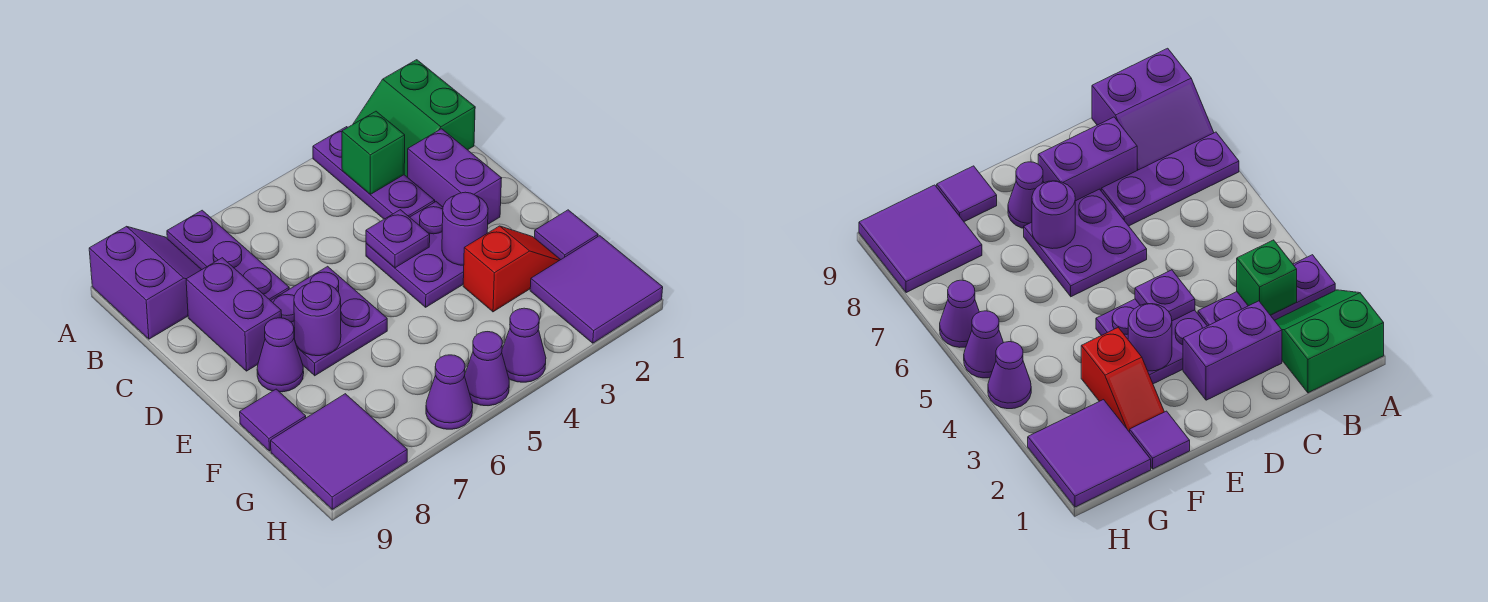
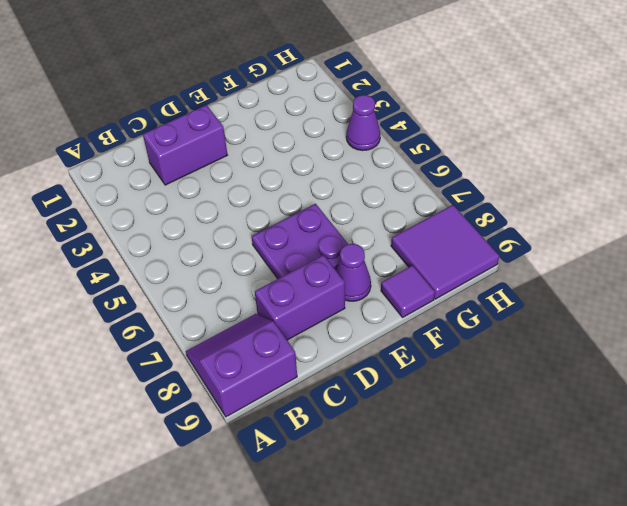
none -> green 2x2 slope [353,60,475,177]
none -> purple 1x3 plate [313,127,435,219]
none -> purple 1x3 plate [167,210,289,301]

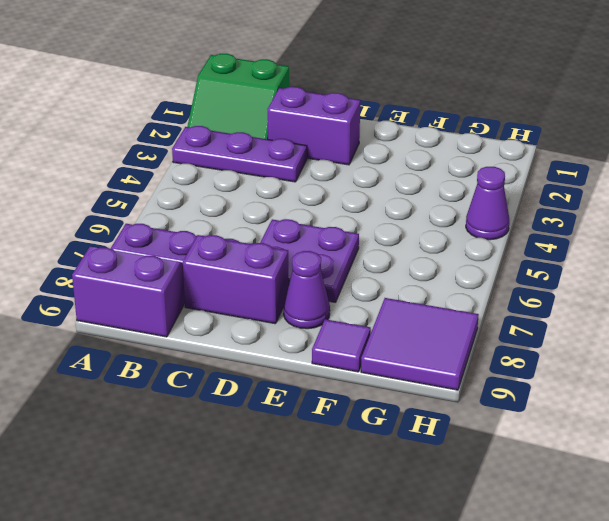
none -> purple 2x2 plate [366,202,464,307]
none -> purple 1x1 tile [534,210,598,260]
none -> red 1x2 slope [463,226,560,312]

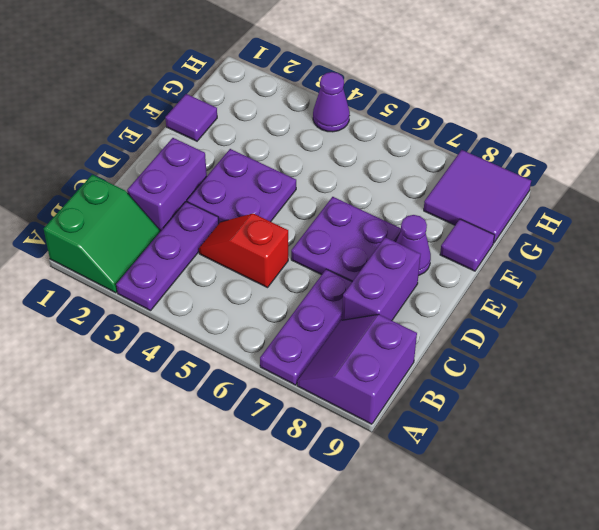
red 1x2 slope [199,214,288,288] -> red 1x2 slope moved to [463,226,560,312]
none -> purple 2x2 tile [530,236,663,343]
none -> purple 1x1 cone [465,332,509,406]
none -> purple 1x1 cone [426,355,473,429]

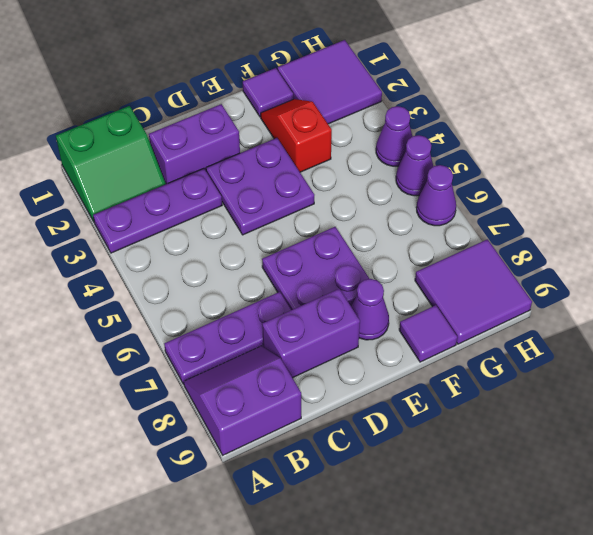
none -> green 1x1 brick [342,111,405,194]
none -> purple 1x1 plate [366,210,430,268]
none -> purple 1x1 round brick [442,192,488,265]

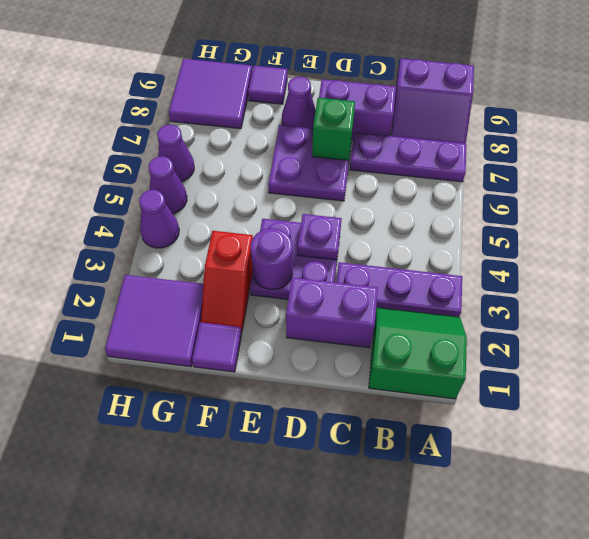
green 1x1 brick [312,98,355,160] -> green 1x1 brick moved to [342,111,405,194]
none -> purple 1x1 round brick [294,282,341,356]

